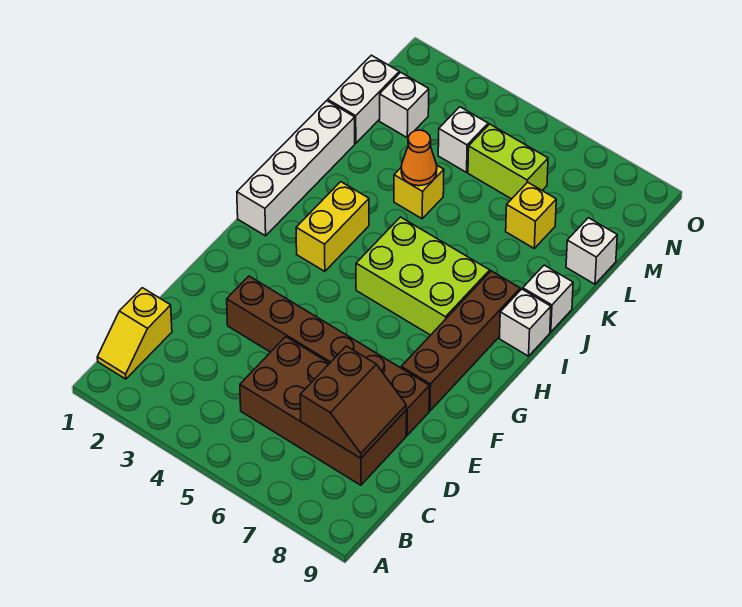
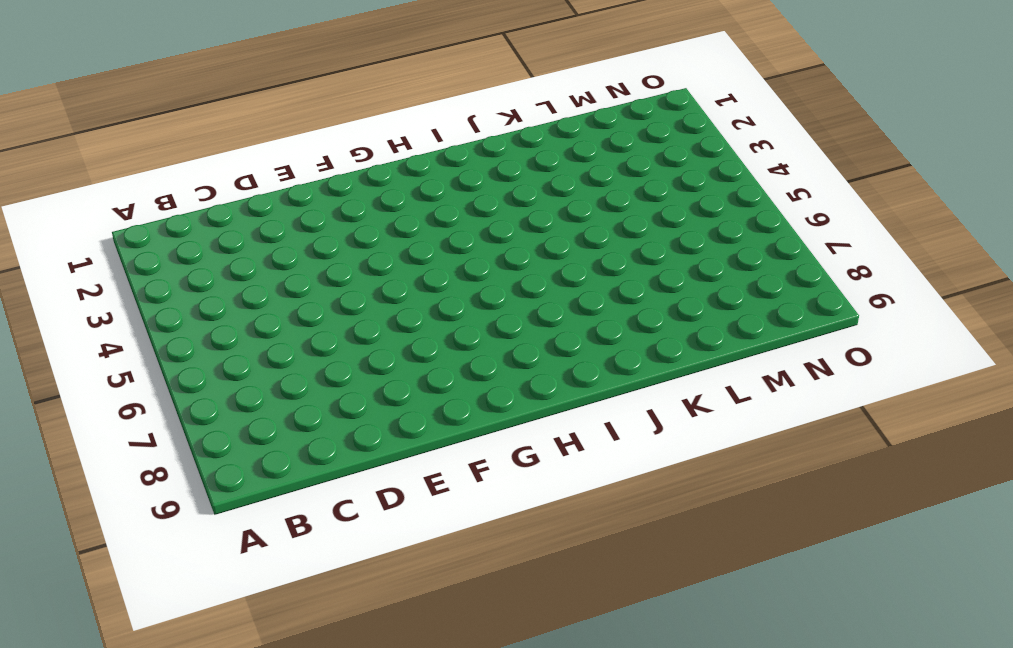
none -> yellow 1x2 slope [97,288,172,379]
none -> brown 2x4 brick [240,337,406,485]
none -> brown 1x6 brick [227,276,429,435]

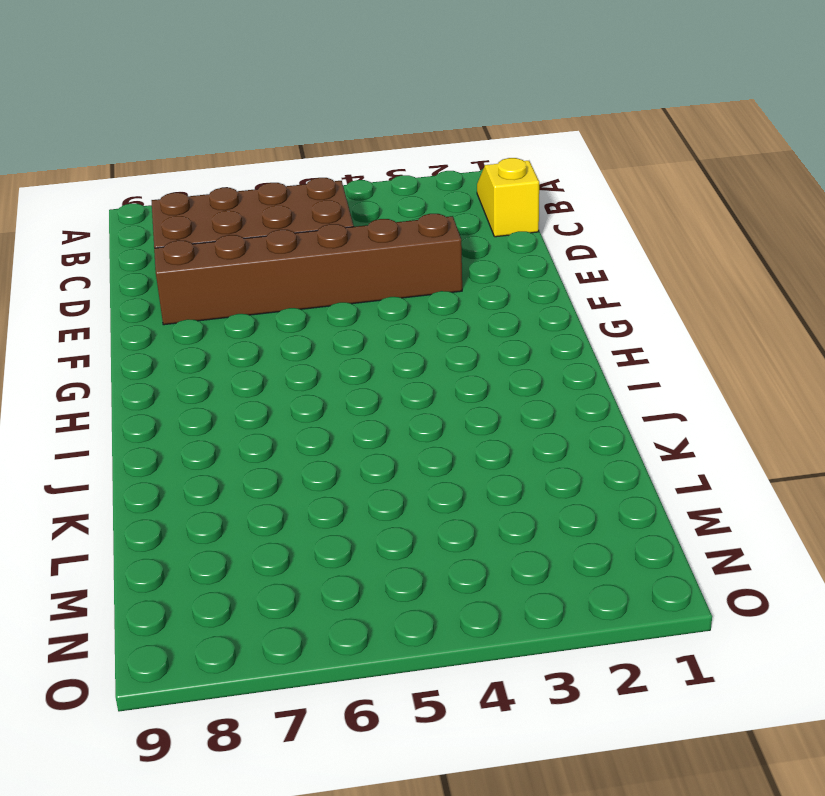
none -> brown 1x4 brick [401,271,520,411]
none -> white 1x4 brick [237,101,355,236]
none -> yellow 1x2 brick [296,182,369,271]

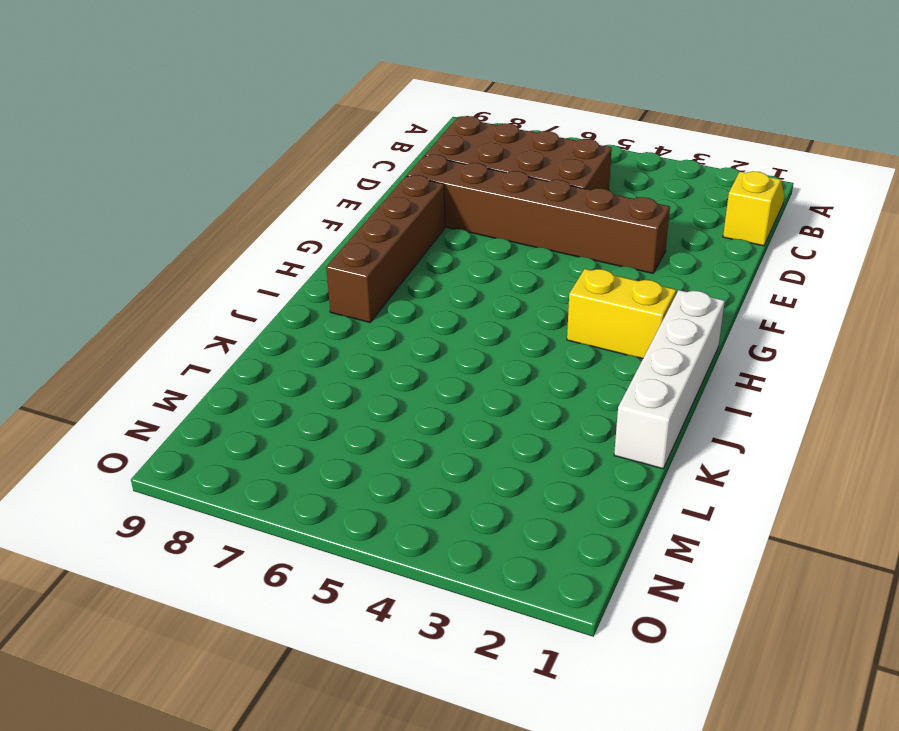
yellow 1x2 brick [567,269,676,359] -> yellow 1x2 brick turned to [296,182,369,271]
none -> lime 2x3 brick [356,217,490,335]
none -> white 1x1 brick [500,289,551,356]
none -> white 1x1 brick [523,265,573,332]

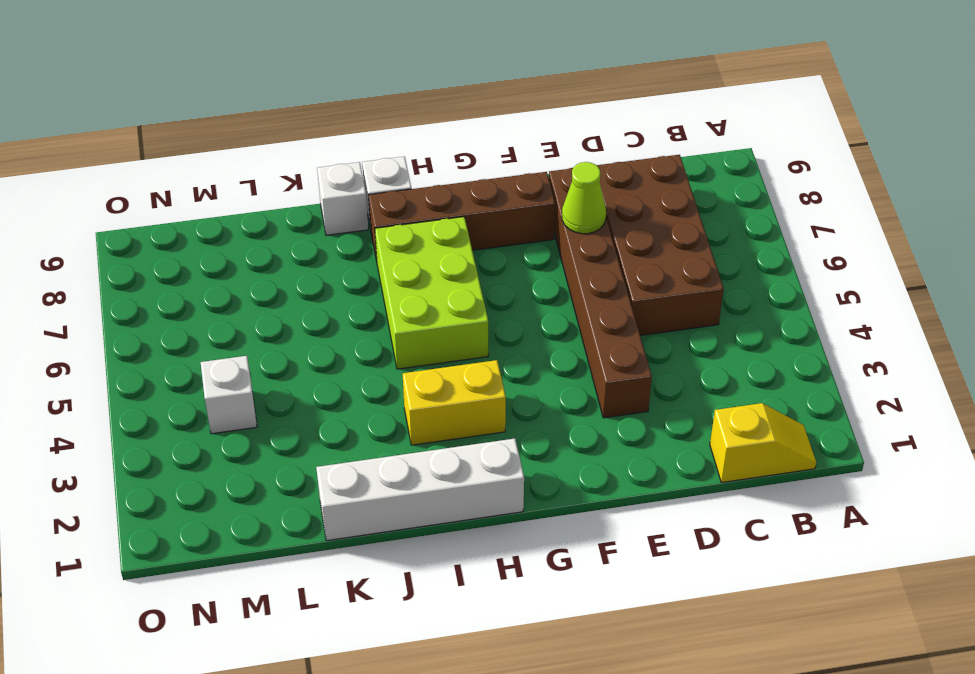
lime 1x1 cone [562,162,606,234] -> none
none -> yellow 1x1 brick [394,166,444,219]
none -> white 1x2 brick [328,55,399,143]
none -> yellow 1x1 brick [506,182,556,248]

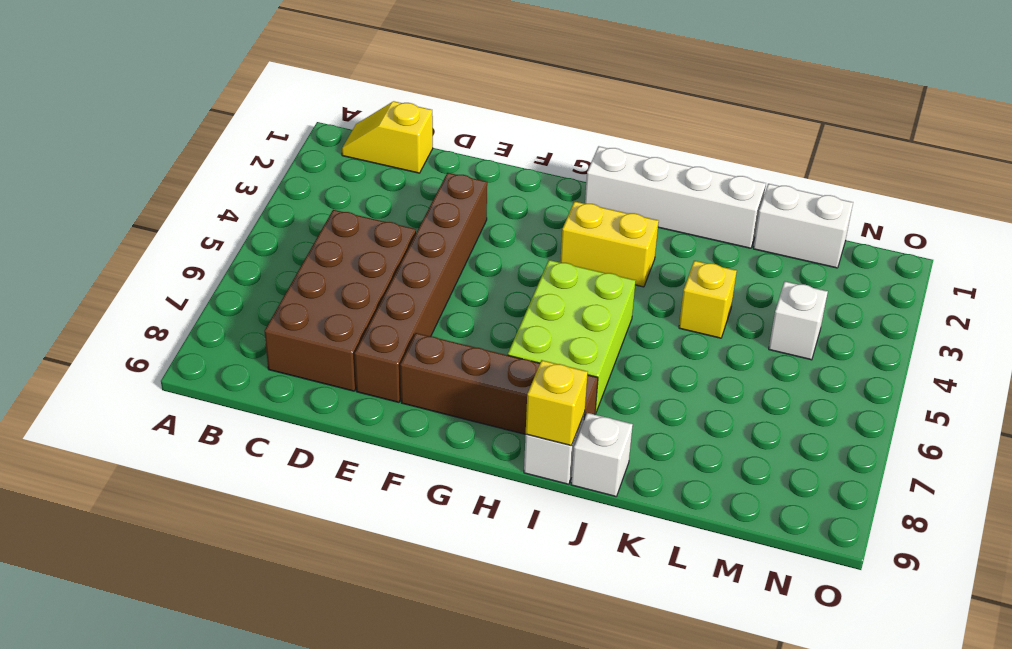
yellow 1x1 brick [526,360,588,446] -> yellow 1x1 brick moved to [506,182,556,248]
none -> white 1x1 brick [566,218,617,284]
none -> white 1x1 brick [379,72,429,138]
none -> lime 1x2 brick [468,124,548,199]

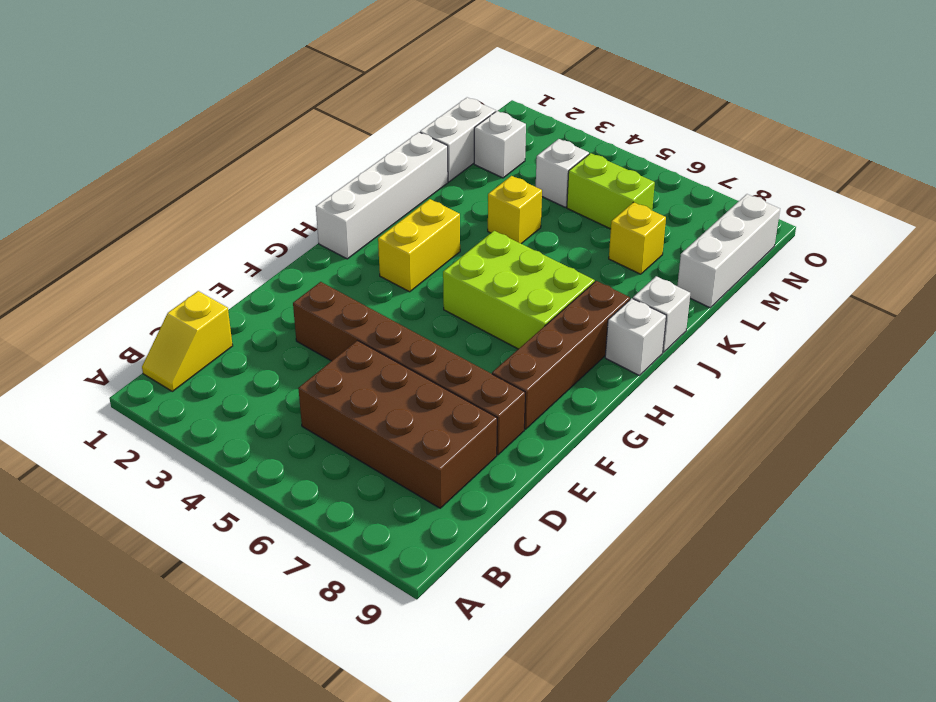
white 1x3 brick [677,194,780,308] -> white 1x1 brick [566,218,617,284]
none -> brown 2x2 slope [300,346,406,458]
none -> orange 1x1 cone [401,130,437,186]

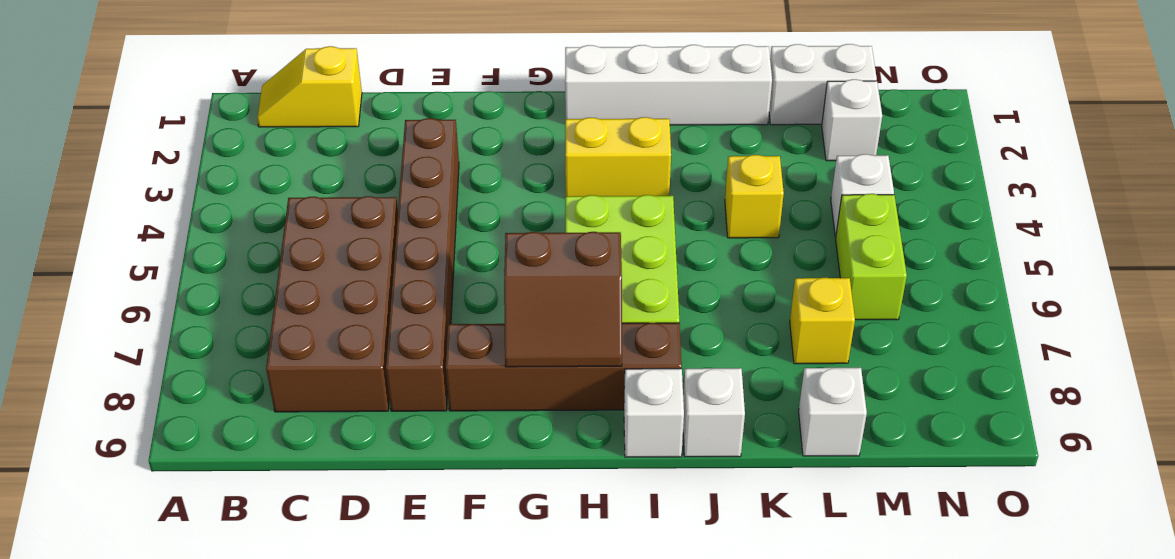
brown 2x2 slope [504,232,622,367] -> brown 2x2 slope moved to [300,346,406,458]
none -> orange 1x1 cone [401,130,437,186]

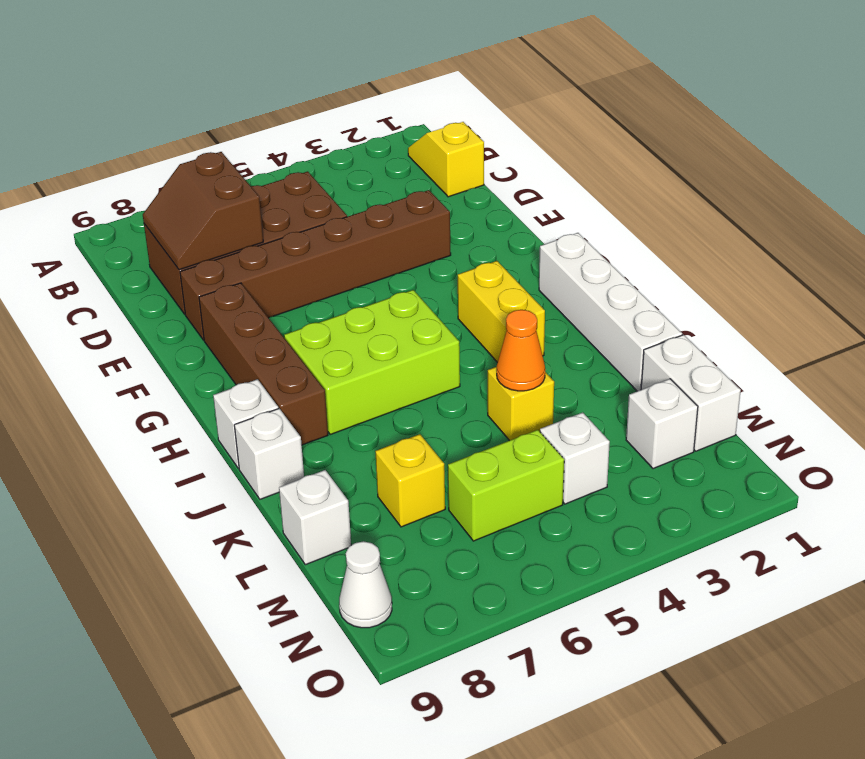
white 1x1 cone [339,541,392,628] -> none

